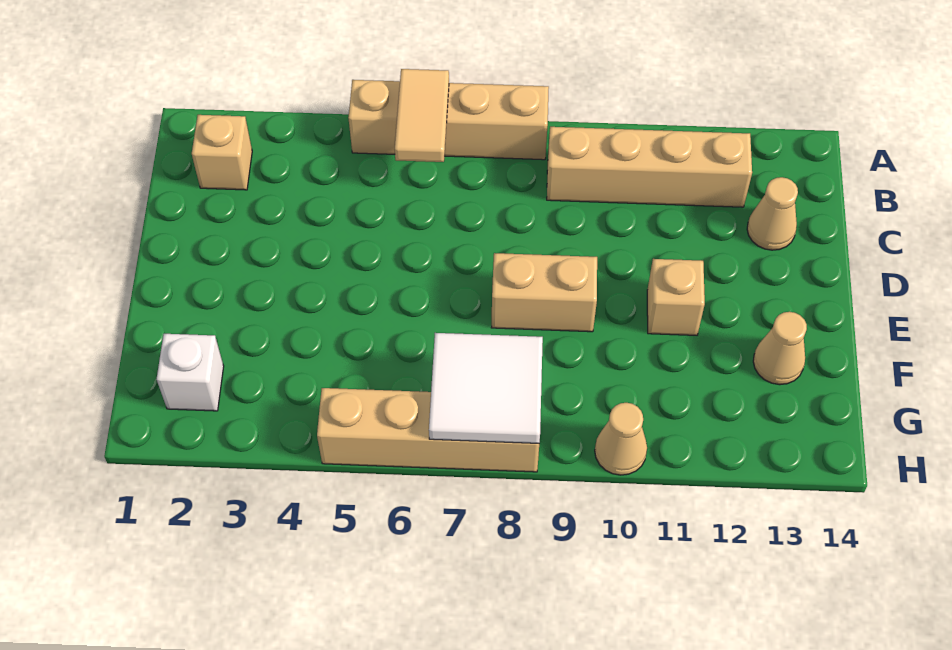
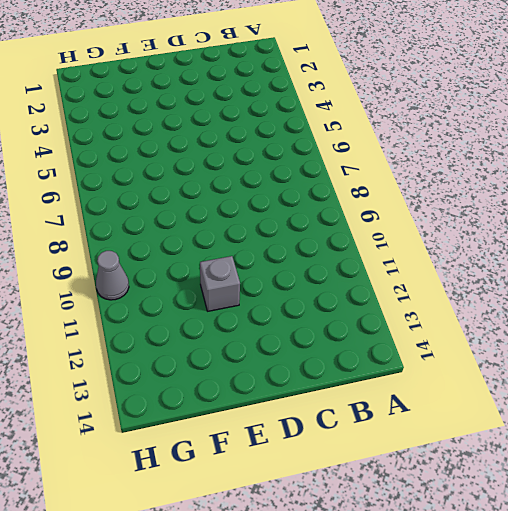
grey 1x1 brick [200,256,240,311] -> tan 1x1 brick [647,259,705,335]
grey 1x1 cone [96,251,129,300] -> tan 1x1 cone [595,403,647,475]
none -> tan 1x4 brick [348,80,549,160]
none -> tan 1x1 brick [192,115,252,190]
none -> tan 1x4 brick [547,127,752,207]

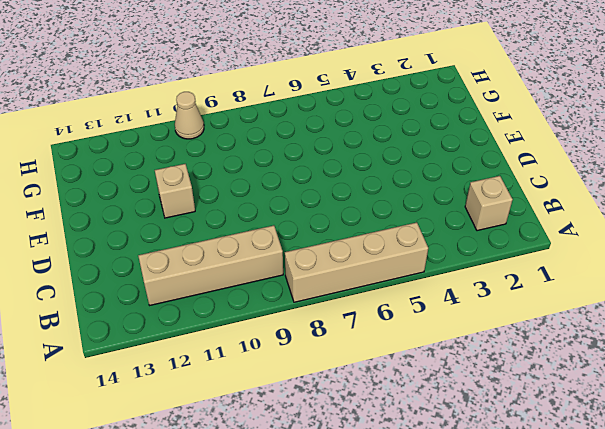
none -> tan 1x1 cone [747,177,798,250]
none -> tan 1x2 brick [491,253,597,332]
none -> tan 1x1 cone [753,312,807,385]

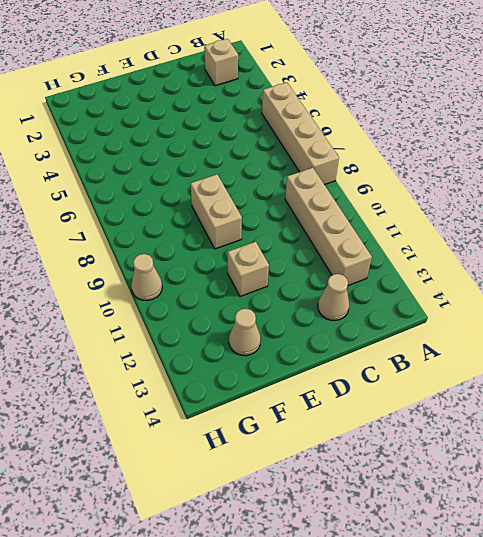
none -> white 1x1 brick [157,334,224,411]
none -> tan 1x4 brick [317,388,539,472]
none -> tan 1x2 tile [395,69,449,162]

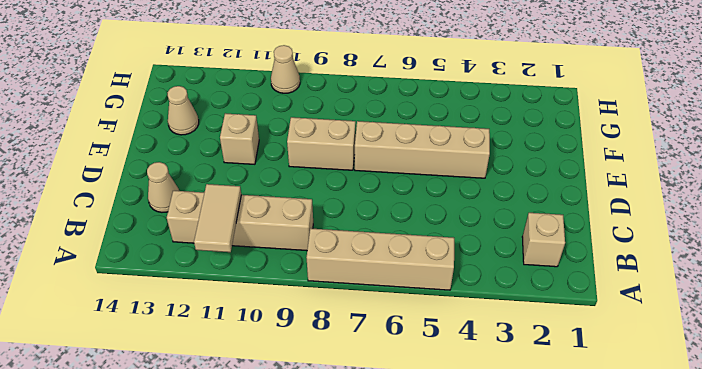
tan 1x2 tile [194,184,241,252] -> tan 1x2 tile moved to [395,69,449,162]
tan 1x4 brick [355,121,490,178] -> tan 1x4 brick moved to [317,388,539,472]
none -> white 1x1 brick [157,334,224,411]
none -> white 2x2 tile [429,333,543,443]

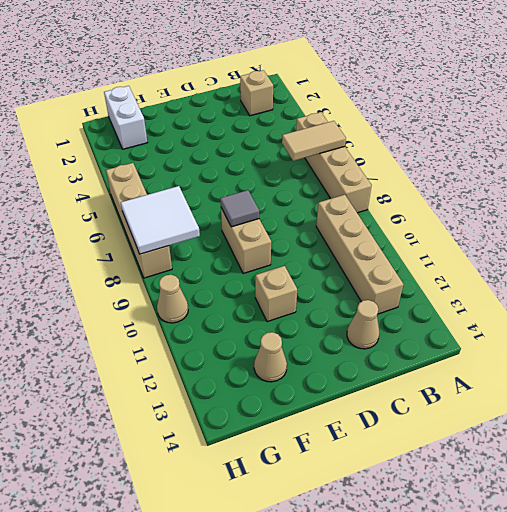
grey 1x1 tile [220,190,259,227] -> none
white 1x2 brick [104,86,148,149] -> white 1x1 brick [157,334,224,411]

